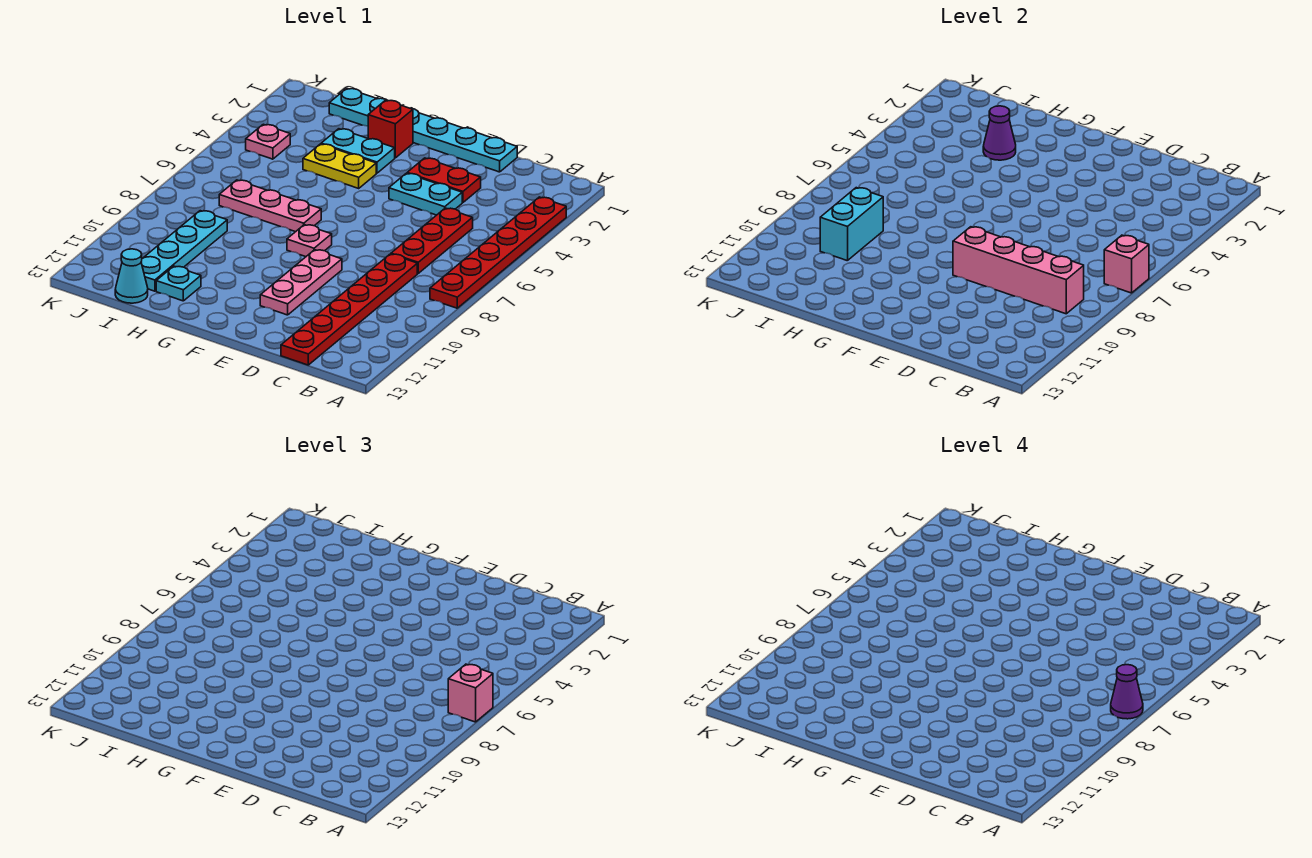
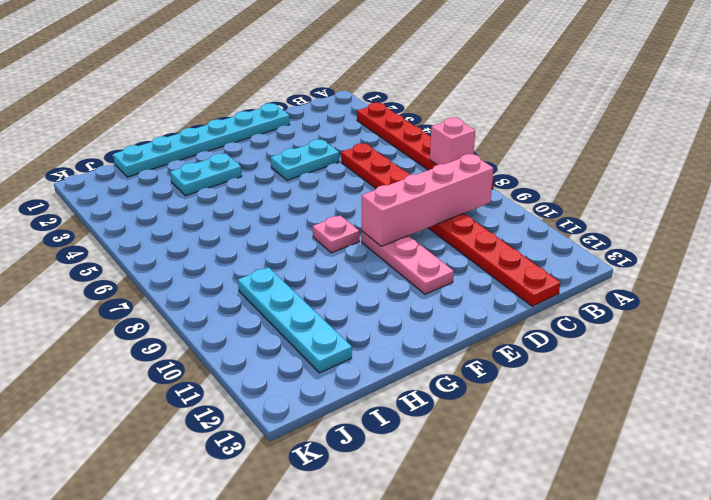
none -> red 1x2 plate [407,158,481,203]
none -> red 1x1 brick [368,100,413,158]
none -> yellow 1x2 plate [303,144,376,188]

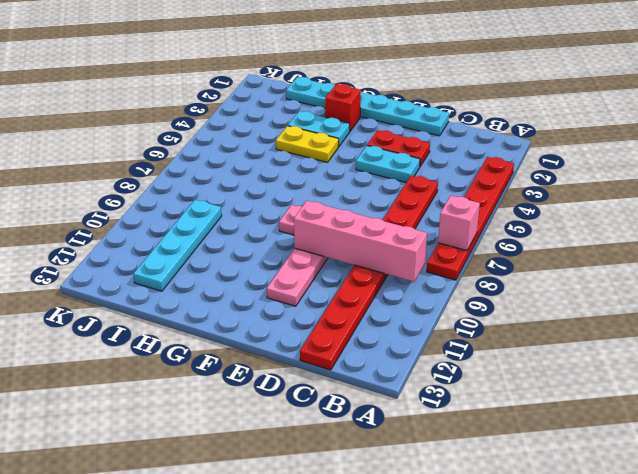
none -> pink 1x3 plate [219,180,321,232]
none -> cyan 1x1 plate [156,266,201,301]
none -> cyan 1x1 cone [115,249,148,303]

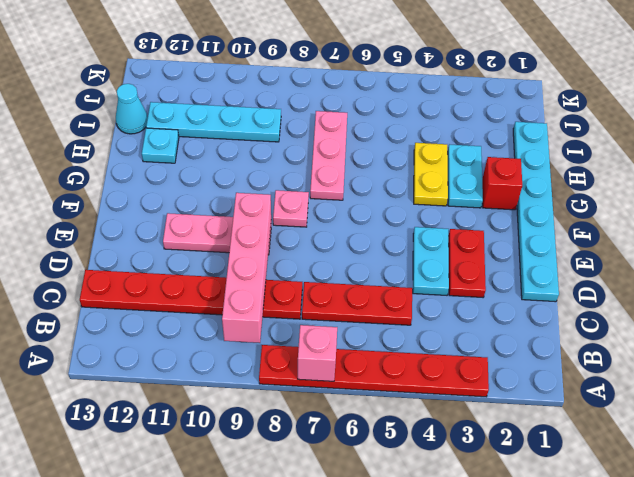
none -> pink 1x1 plate [246,124,290,159]
none -> purple 1x1 cone [983,106,1016,160]
none -> cyan 1x2 brick [820,188,883,261]

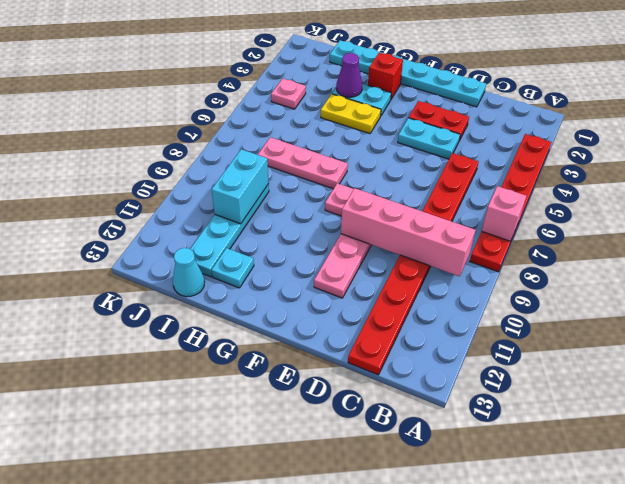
none -> pink 1x1 brick [448,664,493,722]
none -> purple 1x1 cone [1111,665,1143,719]

